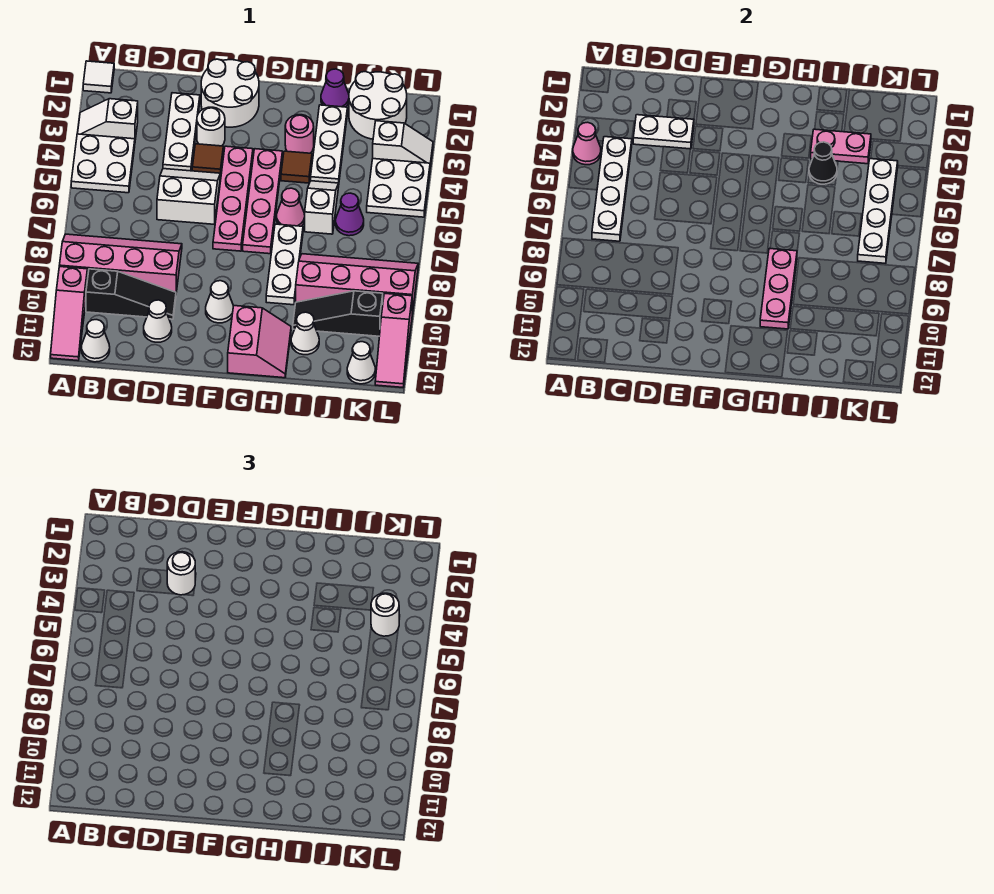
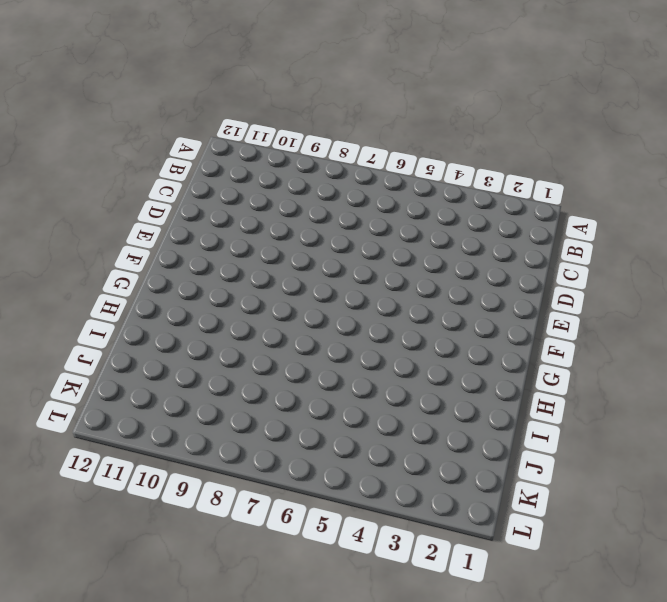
none -> white 1x1 tile [83,61,114,93]
none -> white 1x2 slope [78,99,138,140]
none -> white 2x2 plate [71,134,135,193]
none -> pink 2x4 slope [59,234,182,292]

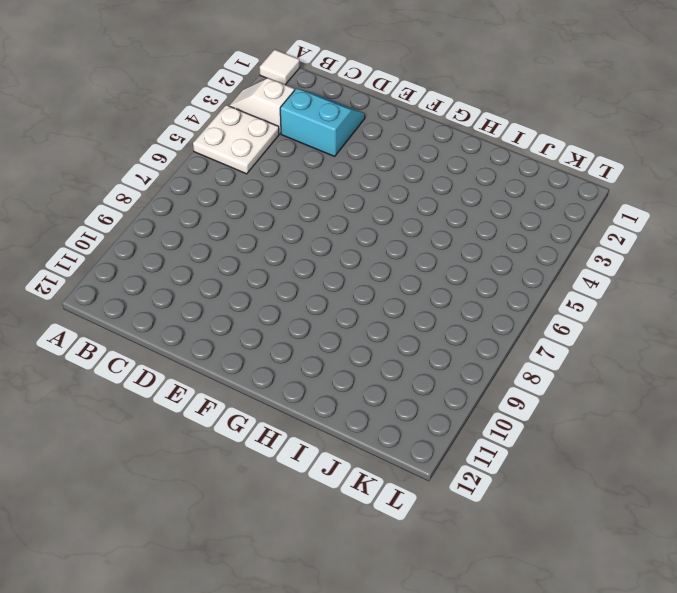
cyan 2x2 slope [280,89,365,156] -> white 1x3 plate [163,93,200,171]
none -> pink 2x4 slope [59,234,182,292]
none -> pink 1x3 slope [51,267,87,361]
none -> black 1x3 slope [86,269,176,319]
none -> white 1x1 cone [82,320,110,362]

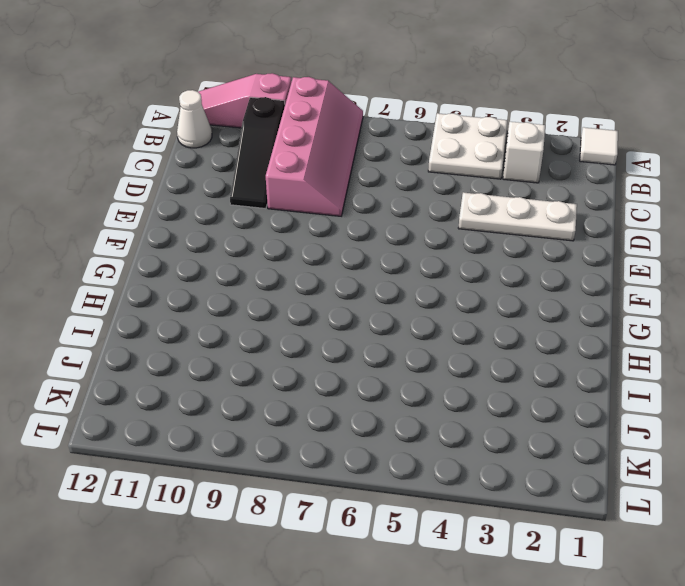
none -> white 2x2 slope [157,169,220,224]
none -> white 1x1 cone [144,300,172,342]
none -> white 2x2 round brick [201,59,259,127]
none -> white 1x1 round brick [197,107,225,146]

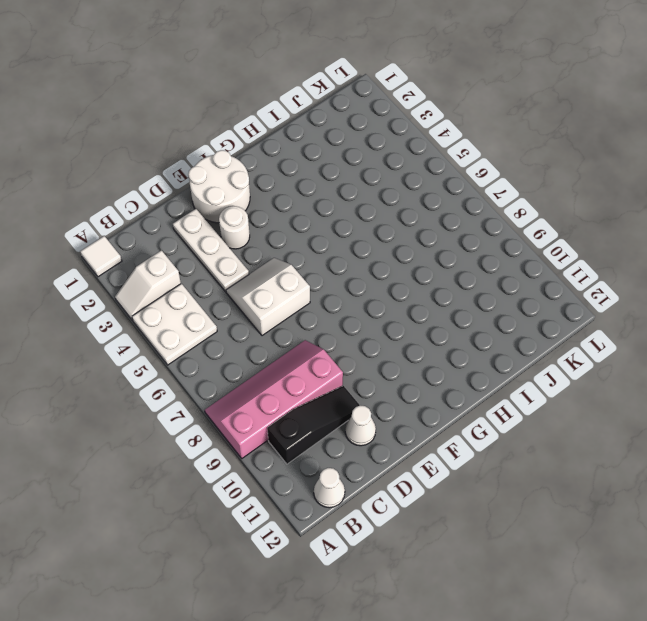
none -> pink 1x3 slope [51,267,87,361]
none -> brown 1x1 tile [192,144,223,176]
none -> pink 1x4 plate [213,146,253,251]
none -> white 1x1 cone [206,281,233,323]

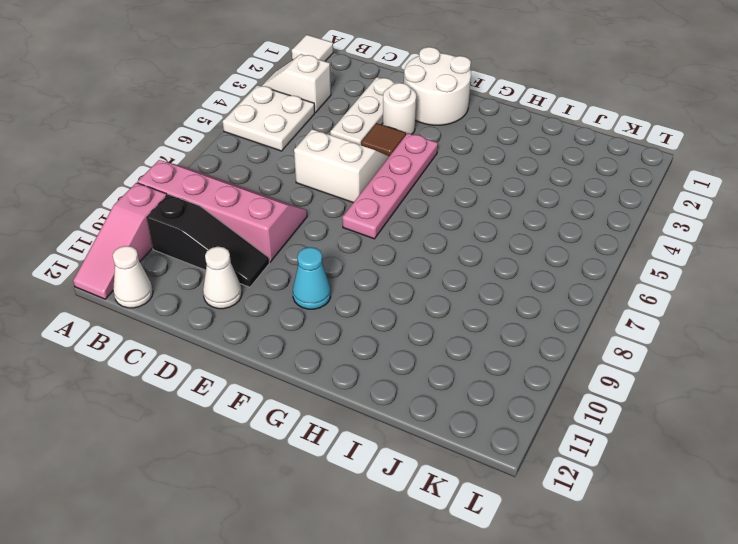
cyan 1x1 cone [293,247,331,309] -> white 1x1 cone [206,281,233,323]
none -> pink 1x4 plate [243,149,282,254]
none -> pink 2x2 slope [228,306,291,378]
none -> pink 1x1 round brick [285,115,314,153]
none -> brown 1x1 tile [281,151,312,183]

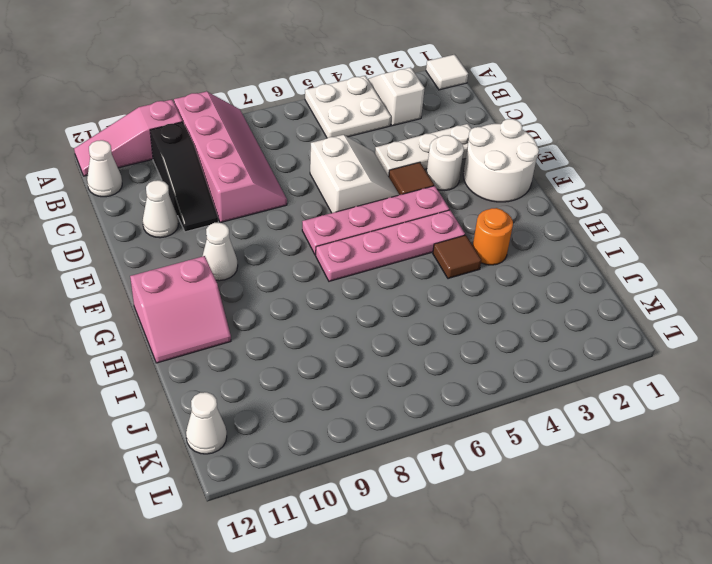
orange 1x1 round brick [473,208,513,265] -> pink 1x1 round brick [285,115,314,153]
none -> pink 1x1 cone [277,188,305,226]
none -> white 1x3 plate [266,224,303,305]
none -> purple 1x1 cone [321,69,349,107]
none -> white 1x3 plate [311,105,347,183]

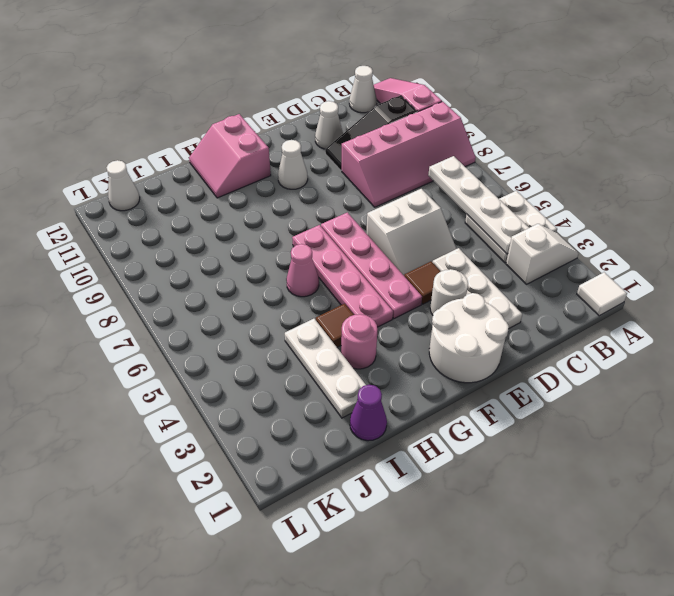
none -> white 1x3 plate [266,224,303,305]
none -> white 1x2 slope [305,181,339,234]
none -> pink 2x4 slope [296,254,418,314]
none -> black 1x3 slope [293,291,383,336]

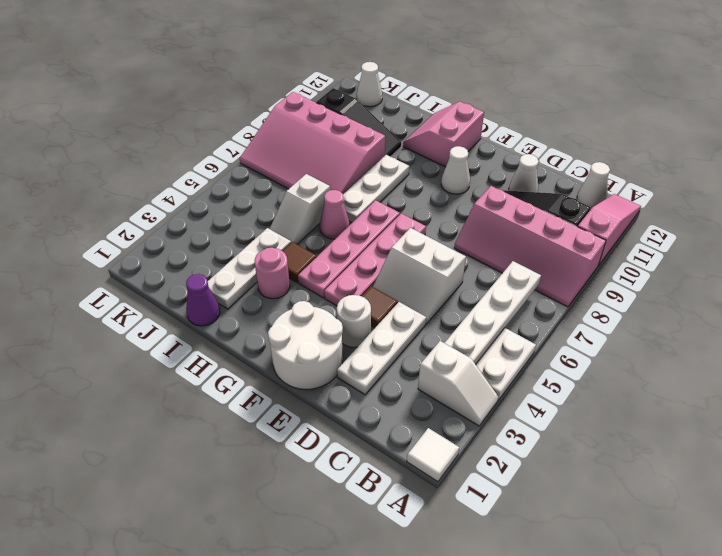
pink 3x4 slope [240,92,385,194] -> pink 2x4 slope [296,254,418,314]
none -> white 1x1 cone [291,312,319,355]
none -> white 2x2 round brick [349,72,407,139]
none -> purple 1x1 cone [336,193,364,236]
none -> white 1x2 slope [373,121,433,167]

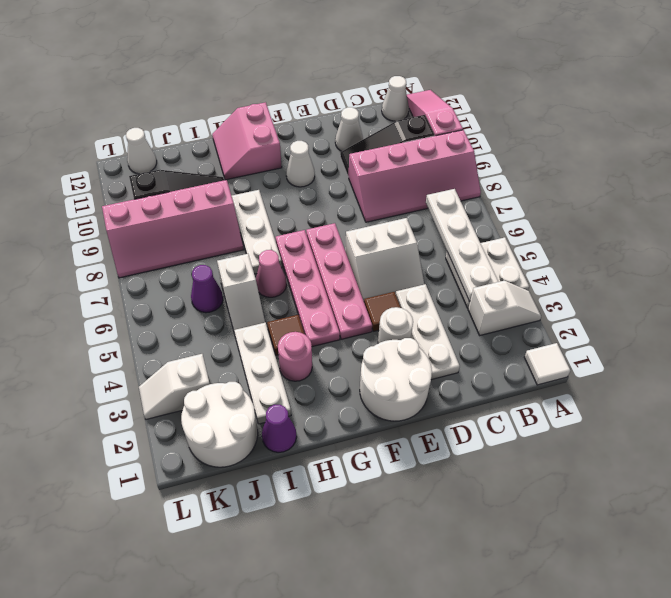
none -> white 1x1 cone [291,312,319,355]
none -> white 2x2 plate [367,159,430,217]
none -> pink 1x3 slope [375,294,412,387]
none -> pink 1x1 cone [573,122,601,165]

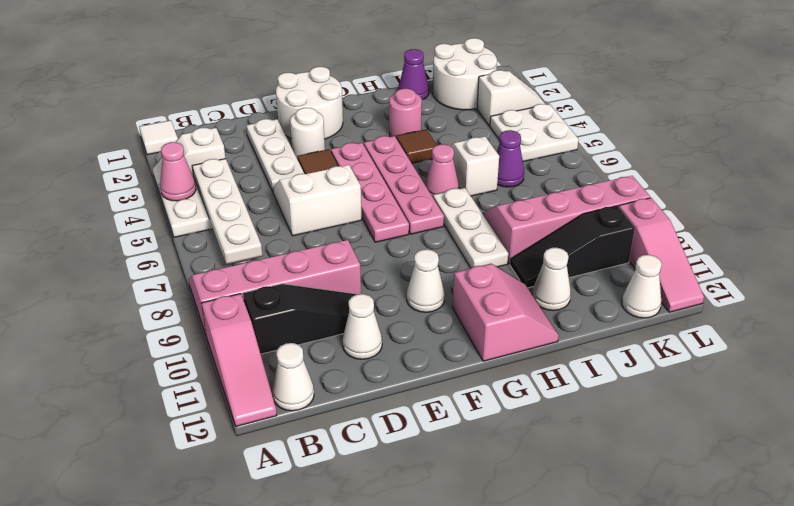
none -> white 1x3 plate [311,105,347,183]
none -> white 1x2 plate [633,115,694,149]
none -> pink 1x3 plate [760,249,797,329]
none -> pink 1x2 plate [811,129,871,164]

